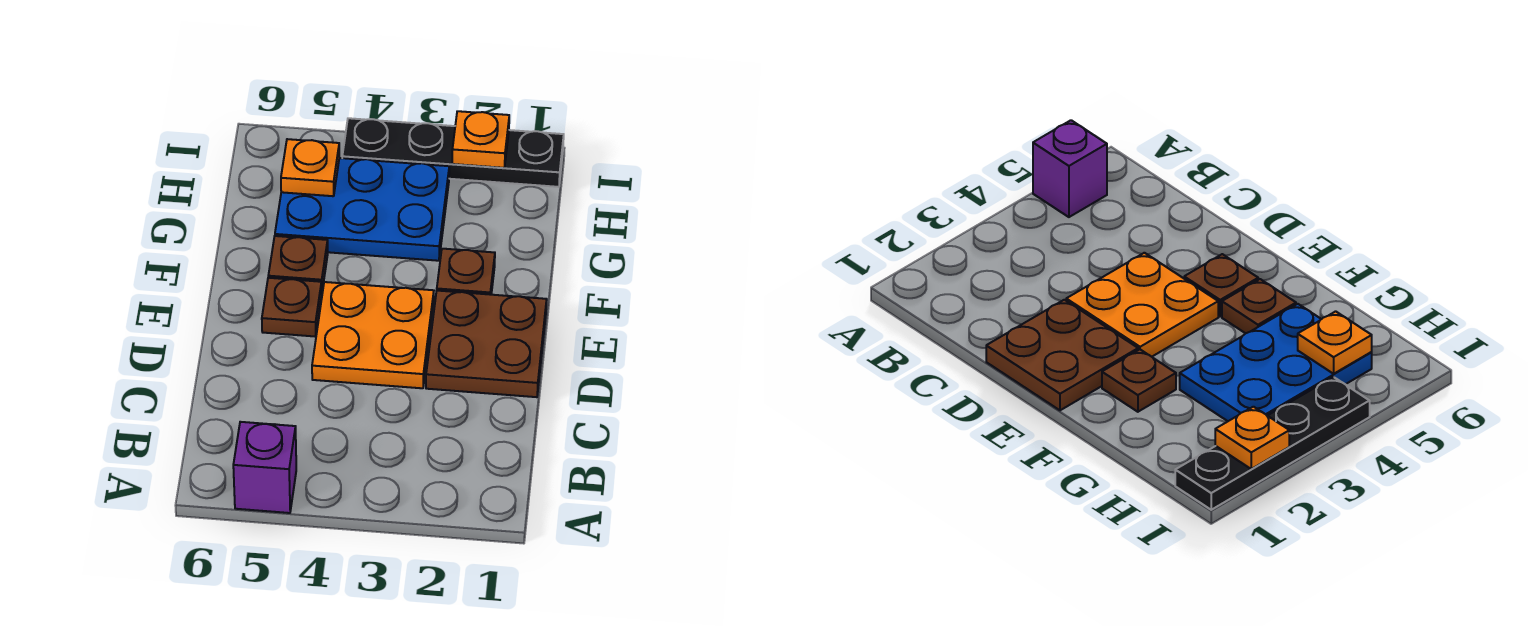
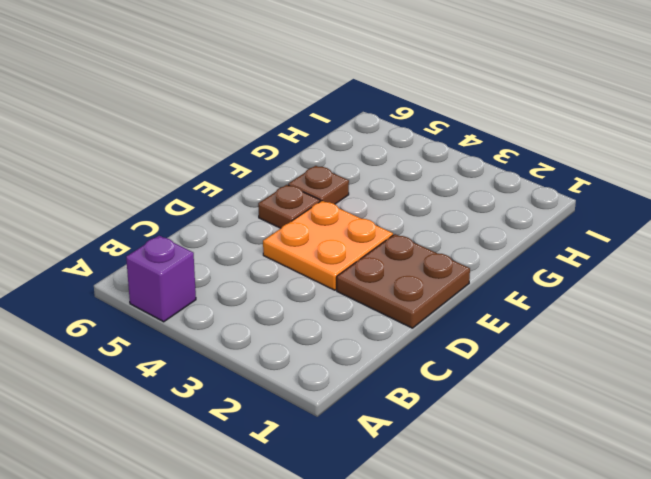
none -> brown 1x1 plate [437,249,495,295]
none -> blue 2x3 plate [275,158,449,261]

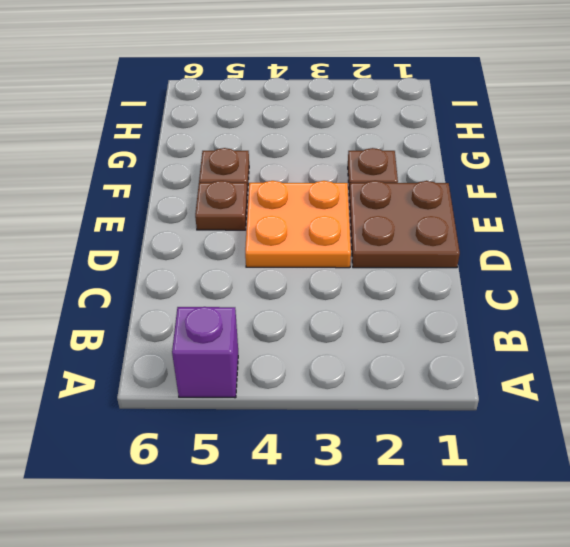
none -> blue 2x3 plate [275,158,449,261]
none -> black 1x4 plate [342,118,564,187]

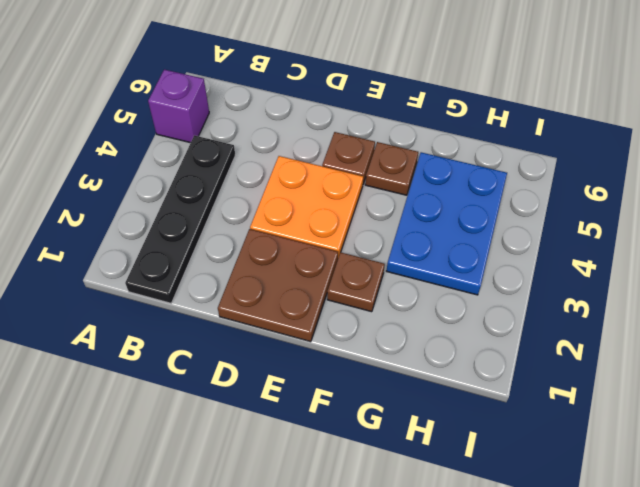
black 1x4 plate [125,135,235,303] -> black 1x4 plate moved to [342,118,564,187]
none -> orange 1x1 plate [281,139,339,196]
none -> orange 1x1 plate [452,111,509,168]

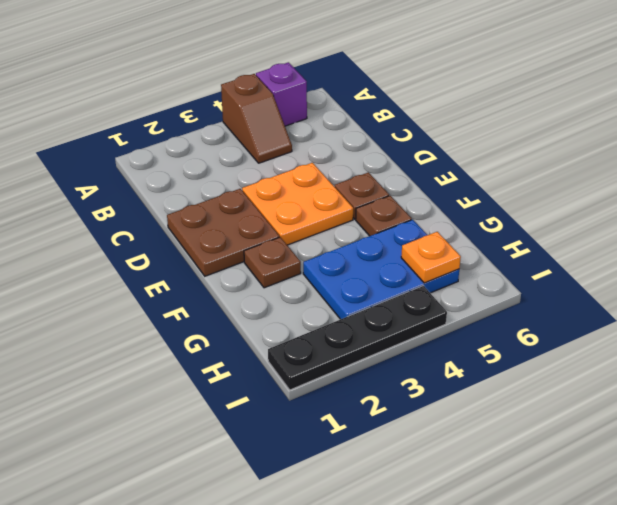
brown 1x2 slope [221,74,292,163] -> none
none -> orange 1x1 plate [452,111,509,168]

